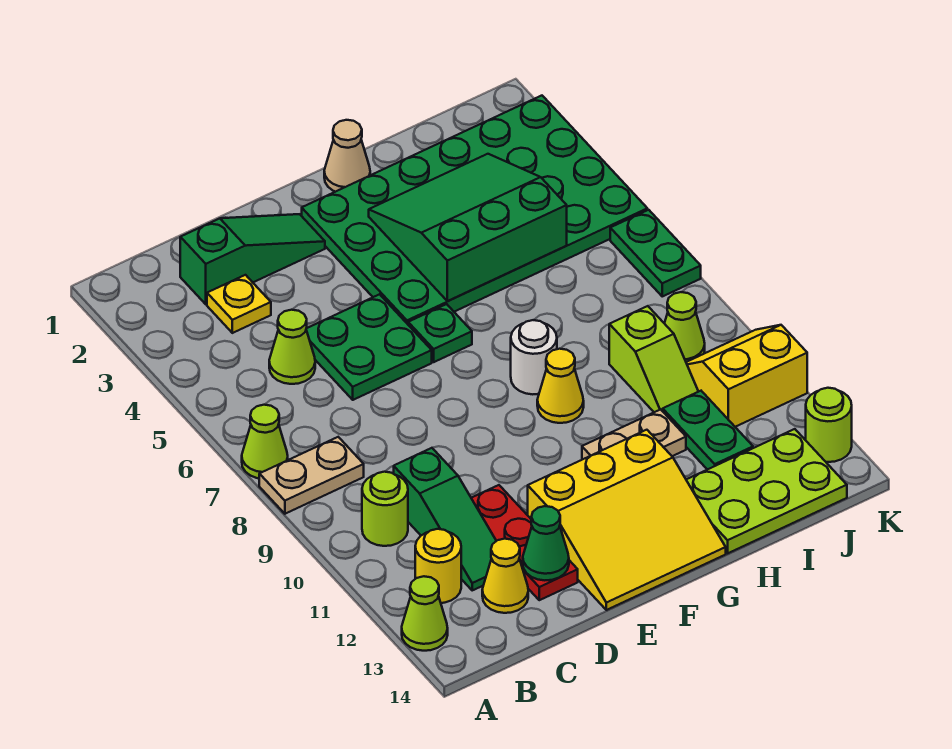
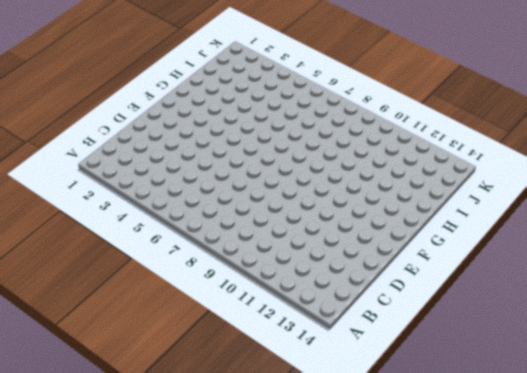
none -> lime 1x1 cone [242,405,288,478]
none -> tan 1x2 plate [259,437,364,514]
none -> lime 1x1 cone [402,576,448,651]

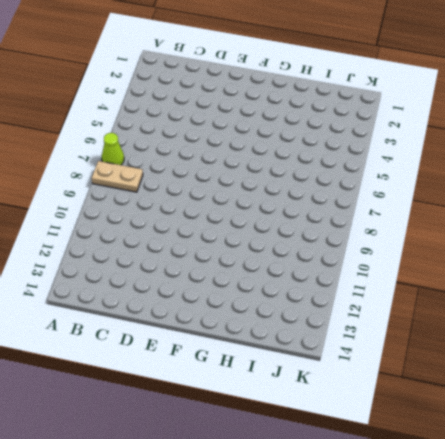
none -> lime 1x1 cone [402,576,448,651]
none -> lime 1x1 round brick [362,472,408,546]
none -> yellow 1x1 round brick [415,529,461,603]

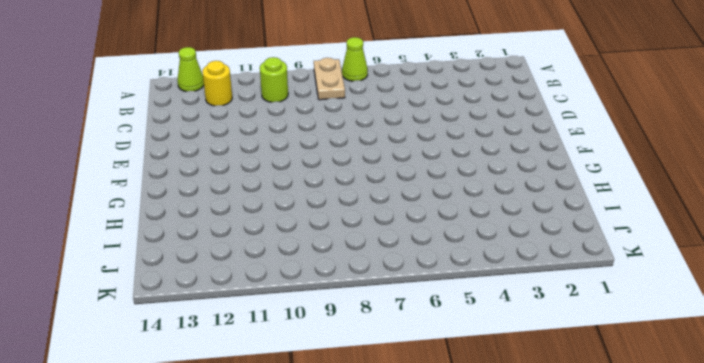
none -> green 1x3 slope [180,214,325,304]
none -> yellow 1x1 plate [207,275,271,333]
none -> lime 1x1 cone [269,310,315,384]

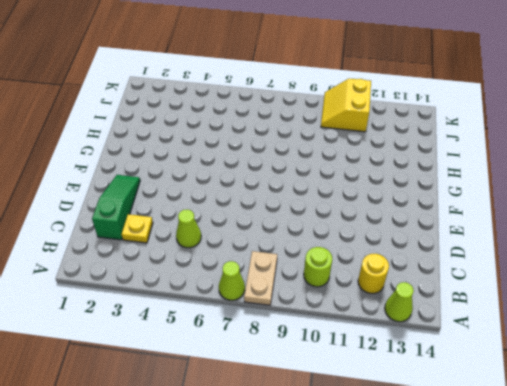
none -> green 1x3 slope [394,448,496,590]
none -> yellow 1x1 cone [482,539,528,613]
none -> green 2x2 plate [306,294,432,400]

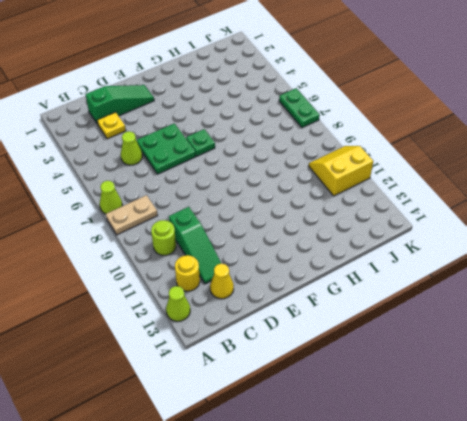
none -> red 1x3 plate [471,485,578,600]
none -> yellow 3x3 slope [528,430,726,610]
none -> green 4x6 plate [302,96,647,324]

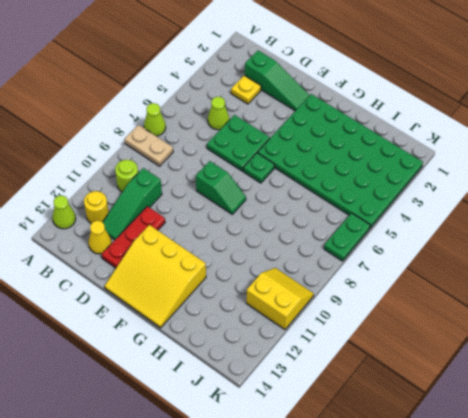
green 1x2 slope [196,161,246,214] -> none
none -> tan 1x1 cone [324,120,370,192]
none -> white 1x1 round brick [511,320,557,394]
none -> yellow 1x1 cone [537,349,584,423]

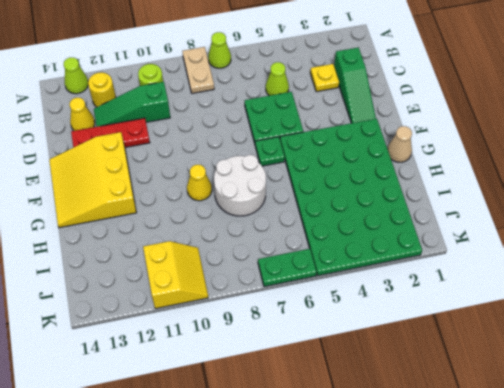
white 2x2 round brick [214,155,266,216] -> white 1x1 round brick [511,320,557,394]
none -> tan 1x2 plate [582,409,686,460]
none -> lime 2x3 plate [686,429,847,553]
none -> lime 1x2 slope [609,306,698,412]

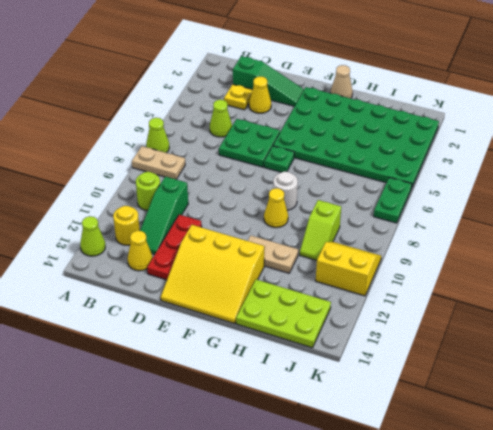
yellow 1x1 cone [249,77,271,113] -> none
none -> green 1x2 plate [663,391,753,470]
none -> lime 1x1 cone [664,292,705,362]
none -> lime 1x1 round brick [806,388,852,462]

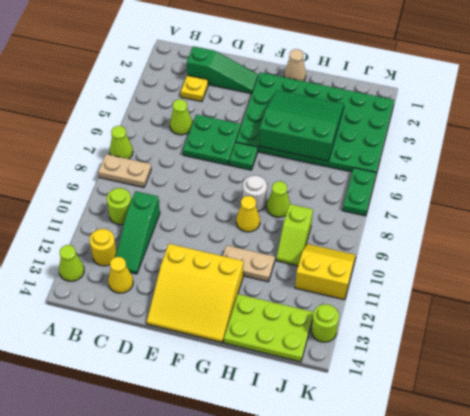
lime 1x1 cone [267,181,290,217] -> lime 1x1 cone moved to [664,292,705,362]
none -> red 1x3 plate [471,485,578,600]
none -> green 1x2 plate [663,391,753,470]
none -> green 1x1 cone [523,506,569,580]

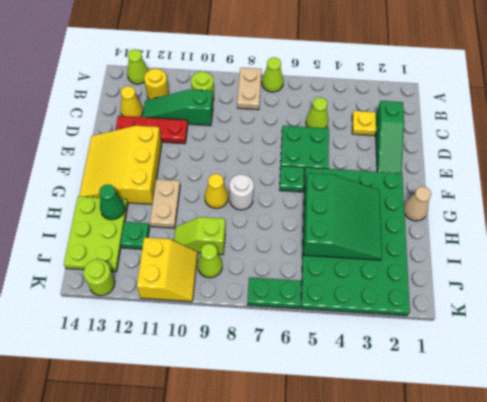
green 1x1 cone [99,184,125,220] -> green 1x1 cone moved to [523,506,569,580]
green 1x1 plate [121,222,149,249] -> green 1x2 plate [663,391,753,470]

